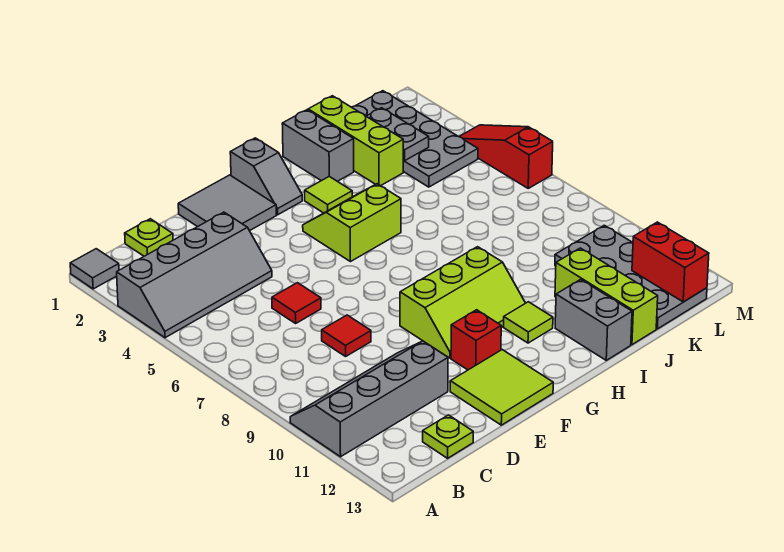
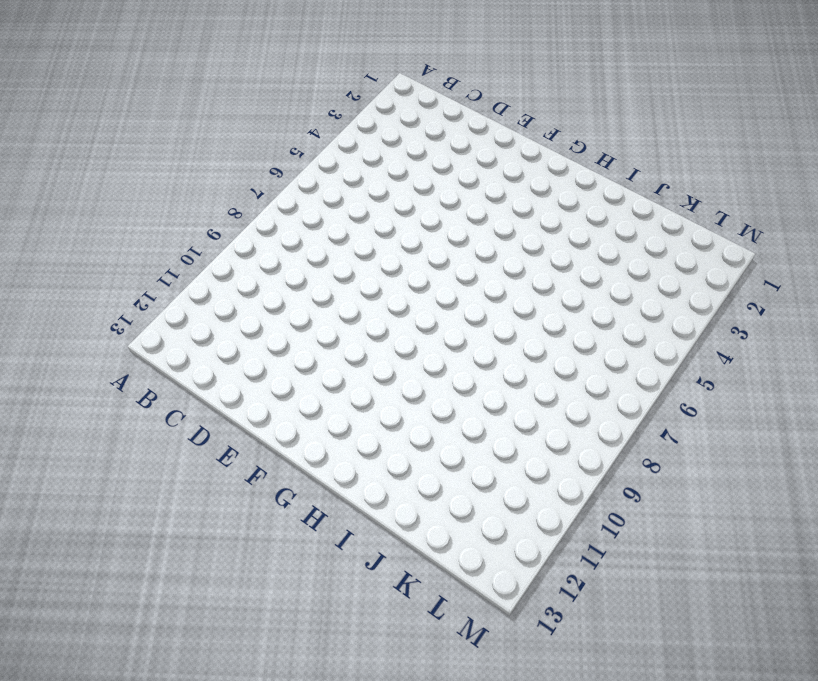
none -> grey 1x1 tile [70,249,119,289]
none -> grey 2x4 slope [117,212,272,338]
none -> grey 2x4 slope [290,341,448,457]

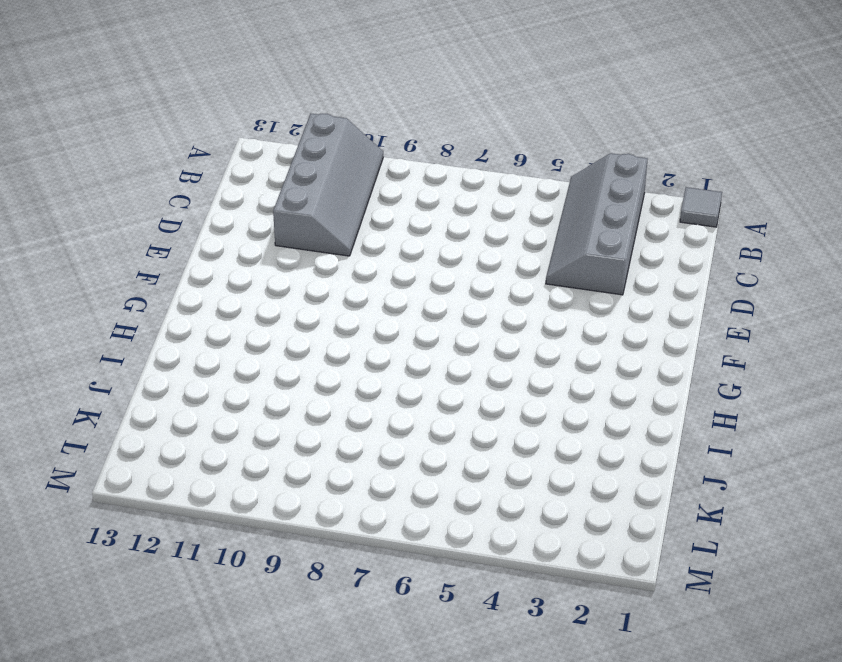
none -> lime 1x1 plate [125,219,173,256]
none -> lime 1x1 plate [423,415,473,458]
none -> red 1x1 tile [272,283,321,323]

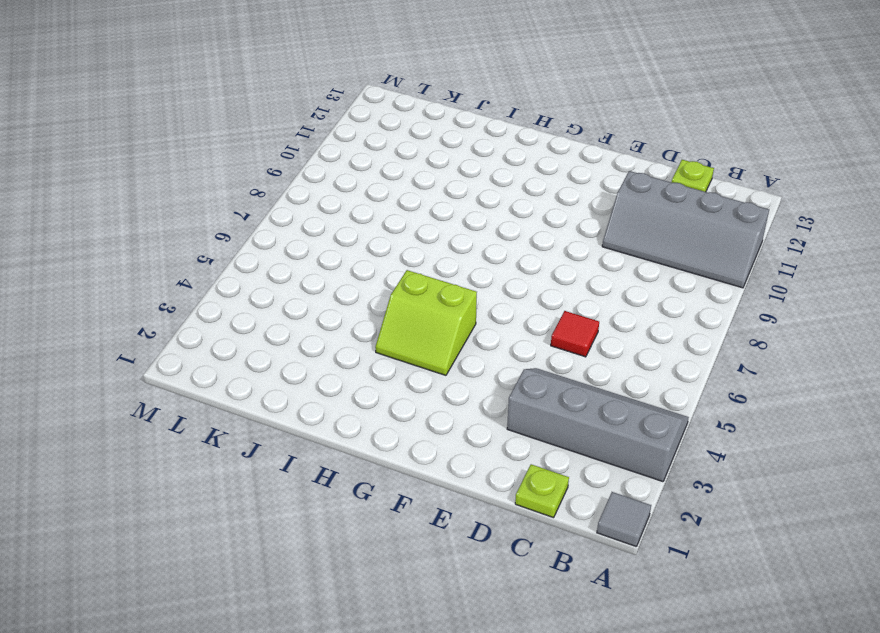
none -> red 1x1 tile [322,315,371,356]
none -> grey 2x2 tile [178,175,276,231]
none -> lime 2x2 tile [450,350,553,425]

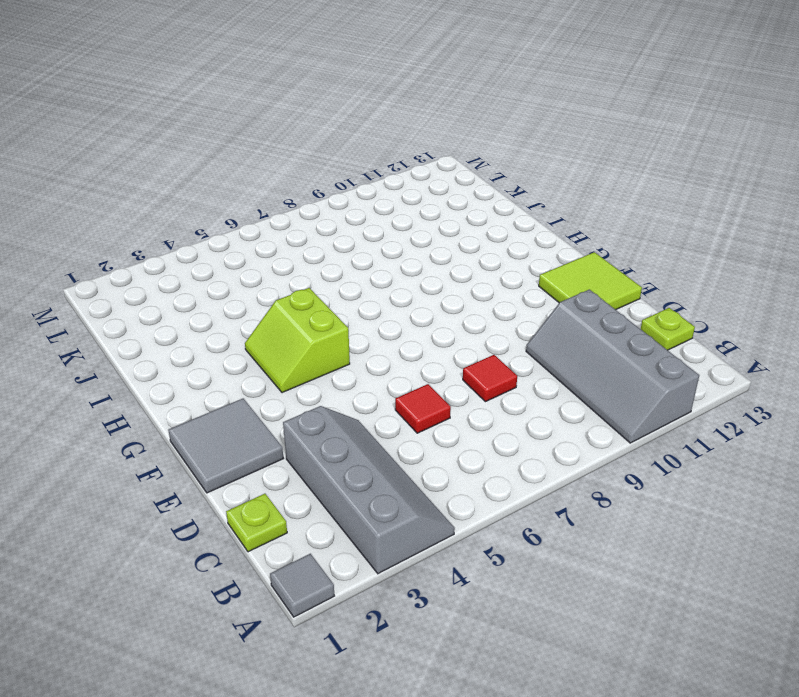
none -> lime 2x3 slope [400,247,525,358]
none -> red 1x1 brick [451,310,501,370]
none -> grey 1x2 slope [230,138,302,215]

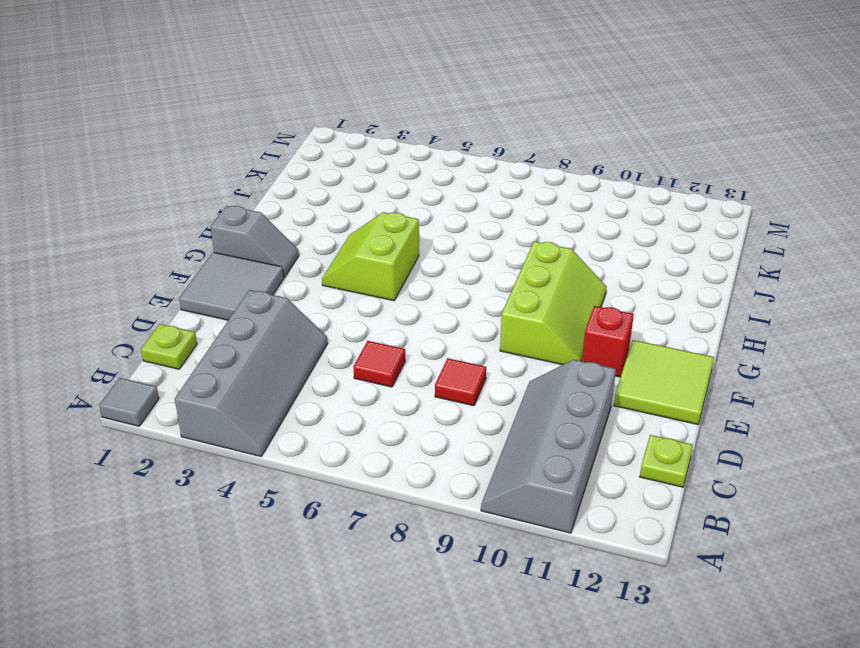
none -> lime 1x1 tile [305,176,352,213]
none -> lime 1x1 tile [504,302,553,343]
none -> grey 1x2 brick [282,110,354,181]

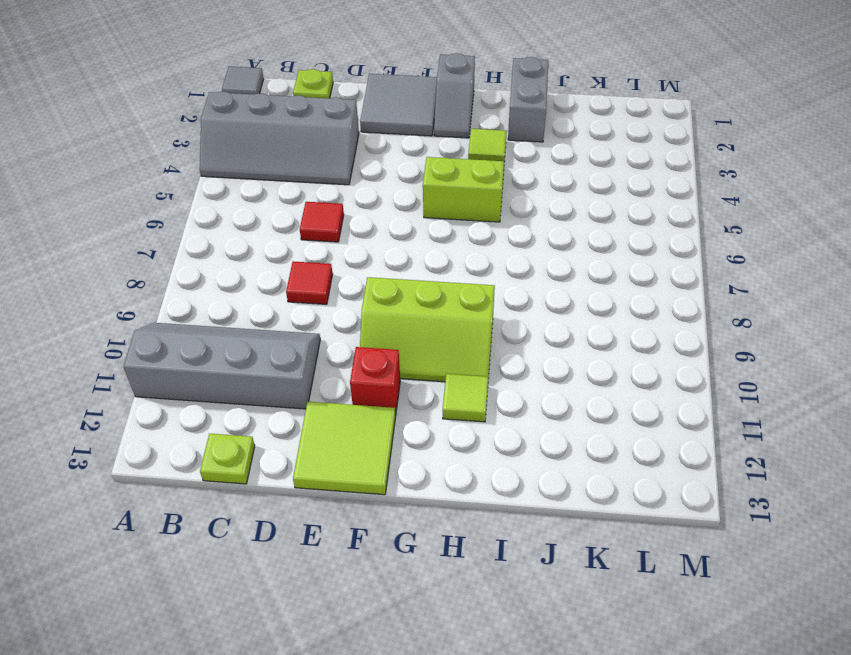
none -> grey 1x2 brick [555,279,632,360]
none -> lime 1x3 brick [308,96,403,186]
none -> lime 1x3 brick [555,248,658,345]

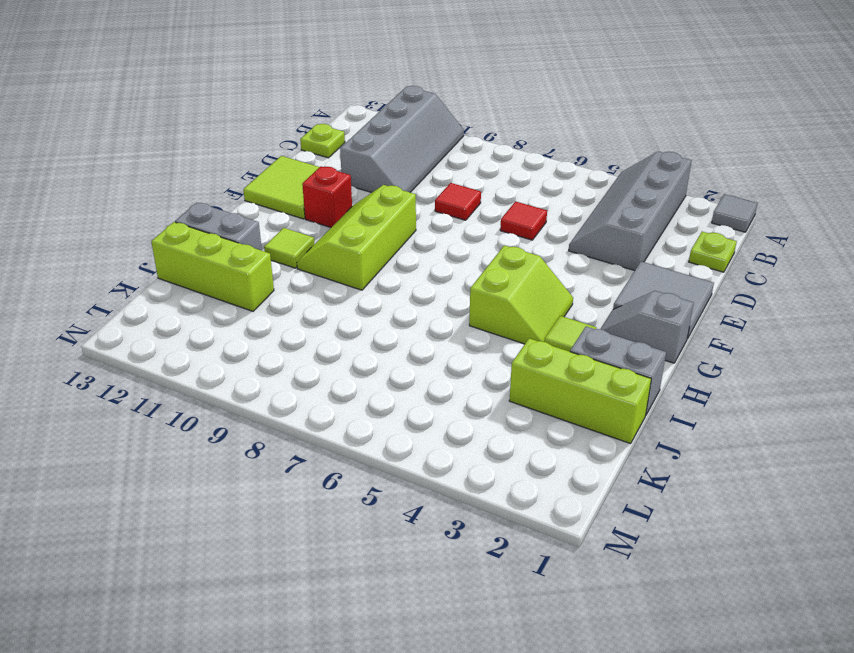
none -> grey 2x4 plate [352,91,478,187]
none -> grey 2x4 plate [555,225,707,329]
none -> red 1x3 slope [459,125,553,188]

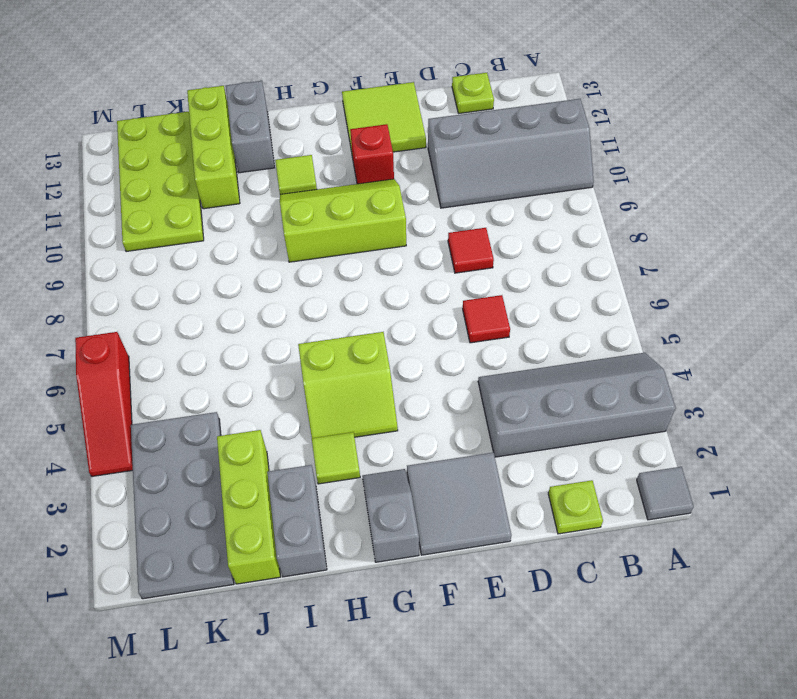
lime 2x4 plate [117,112,204,252] -> grey 2x4 plate [555,225,707,329]
none -> grey 1x2 plate [366,108,429,161]
none -> red 1x2 brick [632,222,709,302]

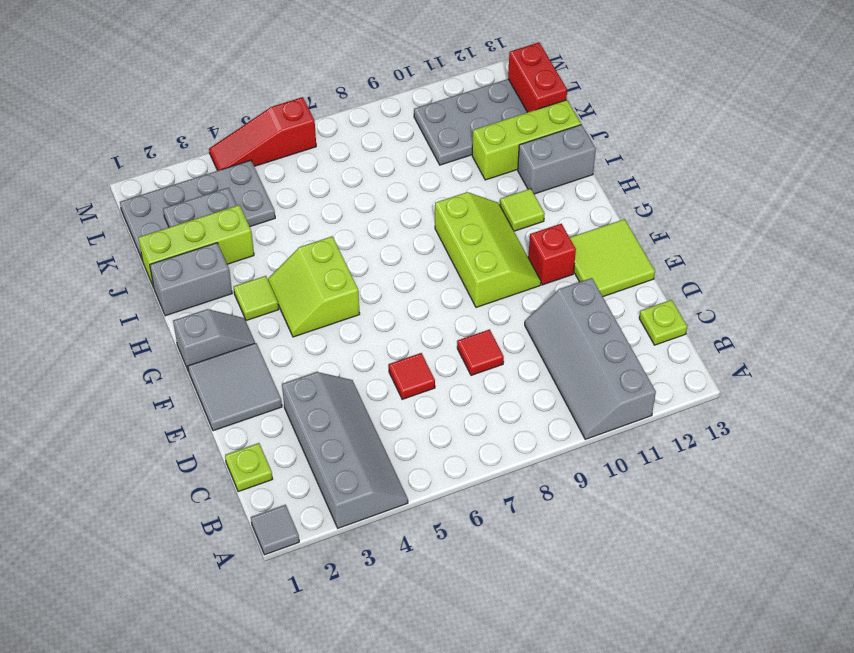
red 1x2 brick [508,42,567,112] -> red 1x2 brick turned to [632,222,709,302]

